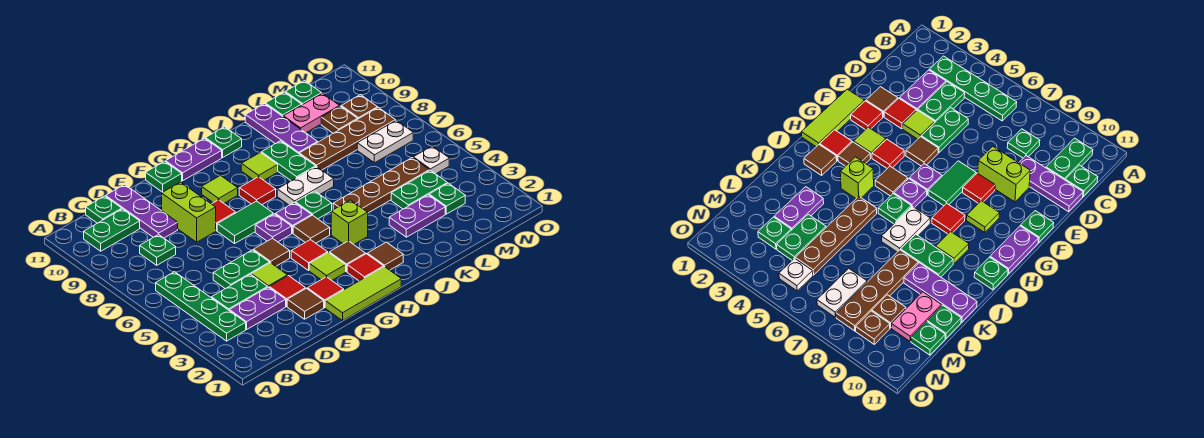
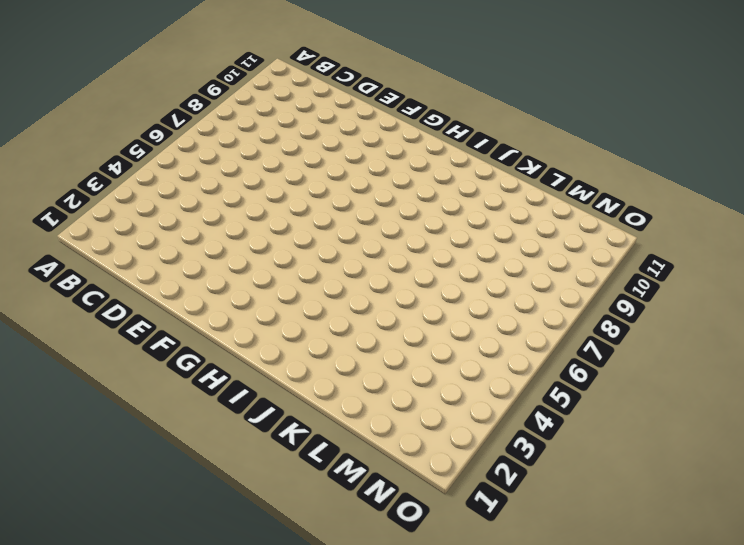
none -> green 1x4 plate [156,272,246,341]
none -> green 1x2 plate [84,209,140,251]
none -> purple 1x2 plate [229,287,286,329]
none -> green 1x2 plate [211,274,268,310]

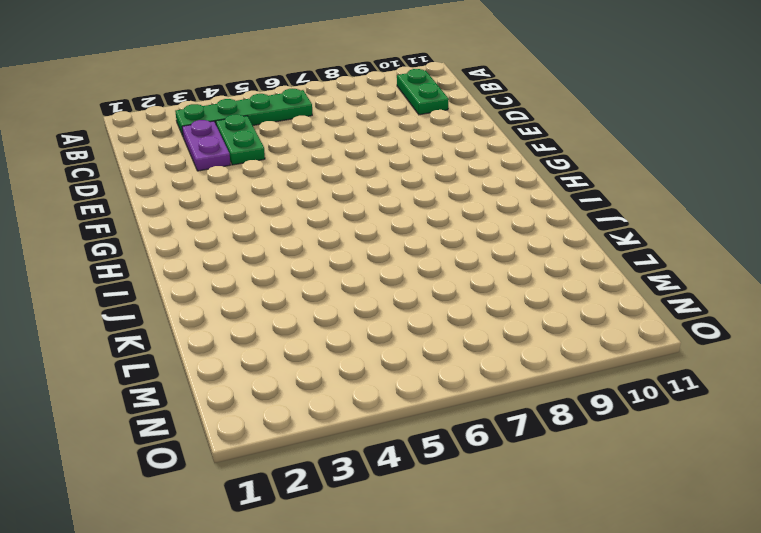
none -> green 1x1 plate [140,234,176,265]
none -> green 1x1 plate [86,196,122,223]
none -> green 1x2 plate [213,250,270,289]
none -> purple 1x3 plate [106,185,178,238]

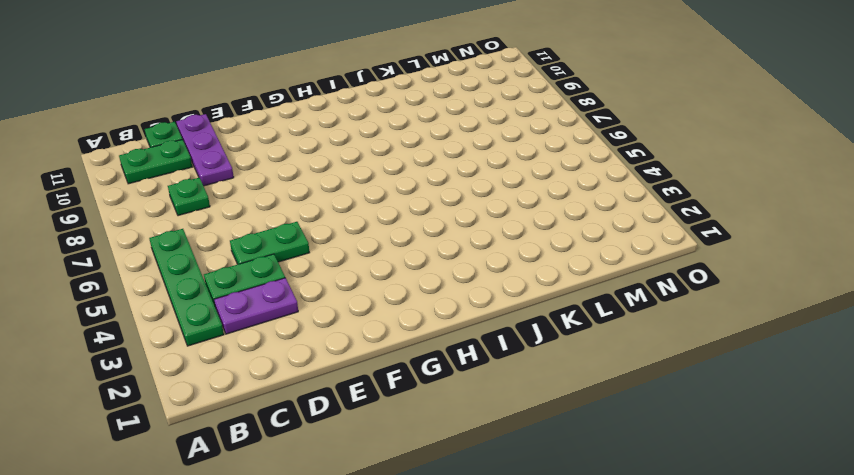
none -> brown 1x1 tile [287,288,324,319]
none -> red 1x1 tile [269,276,306,306]
none -> lime 1x1 tile [251,263,288,287]
none -> lime 1x2 brick [161,182,216,242]

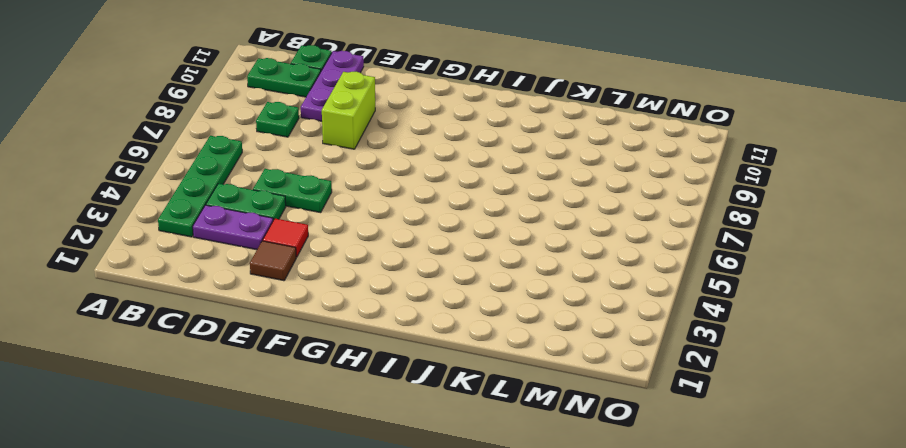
none -> lime 1x1 tile [251,263,288,287]
none -> lime 1x3 tile [325,267,401,321]
none -> red 1x1 tile [307,277,344,308]
none -> brown 1x1 tile [253,238,290,266]

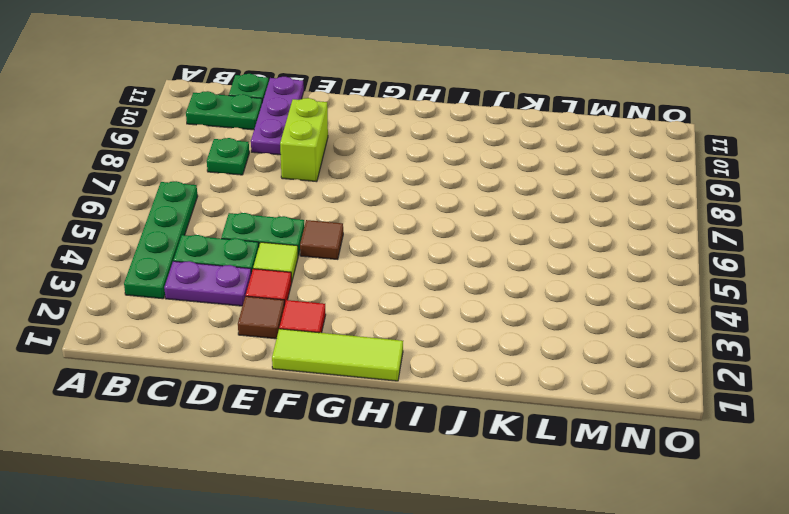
none -> green 1x2 tile [217,201,273,243]
none -> red 1x1 tile [212,200,236,231]
none -> green 1x1 plate [146,161,182,192]
none -> lime 1x1 tile [309,253,346,280]

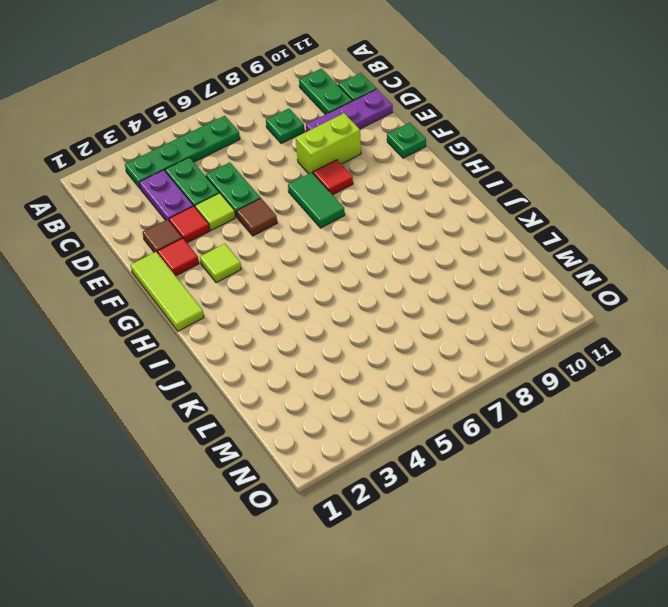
none -> red 1x1 tile [291,240,328,270]
none -> purple 1x1 plate [255,214,292,242]
none -> lime 1x1 tile [202,176,238,203]
none -> purple 1x2 plate [166,138,222,181]

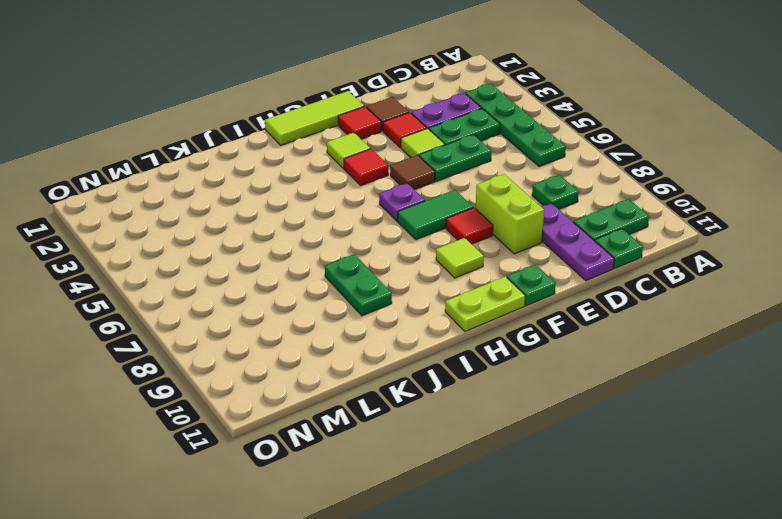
lime 1x2 plate [445,276,525,331] -> purple 1x2 plate [166,138,222,181]
none -> red 1x1 tile [347,254,384,281]
none -> brown 1x1 tile [329,241,366,272]
none -> brown 1x1 tile [293,215,330,243]
none -> purple 1x1 plate [275,202,312,233]

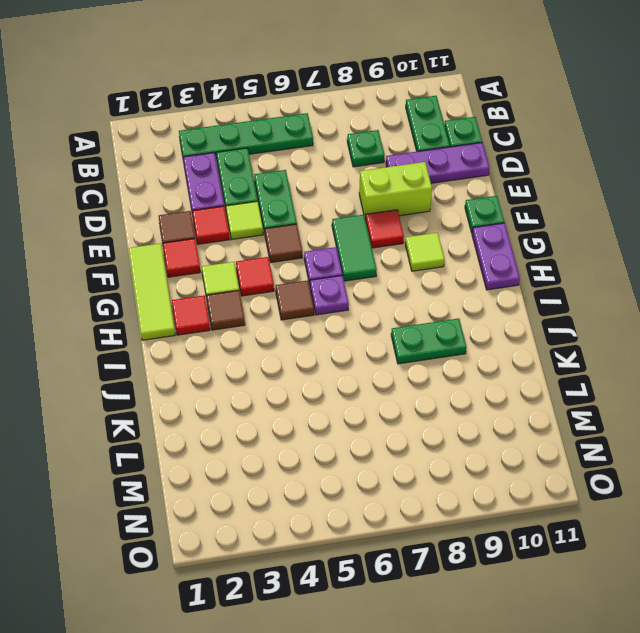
none -> red 1x1 tile [239,177,276,205]
none -> brown 1x1 tile [367,242,403,270]
none -> lime 1x1 brick [331,200,368,244]
none -> green 1x1 plate [295,191,332,219]

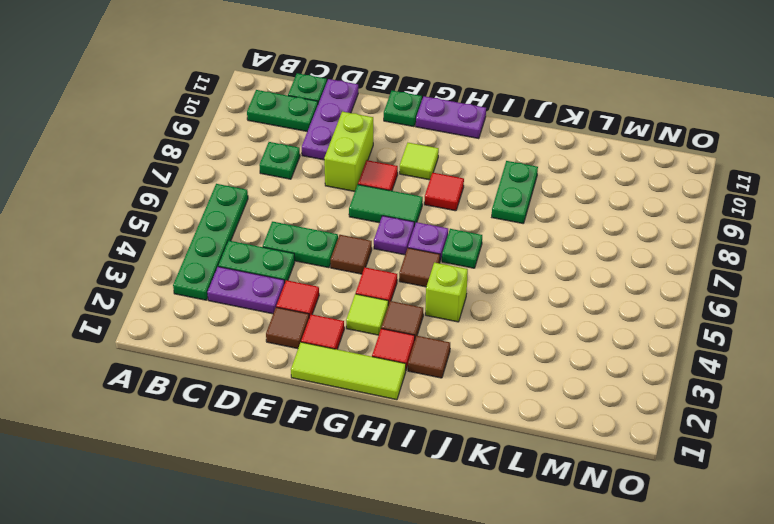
none -> lime 1x1 tile [251,263,288,287]
none -> white 1x2 plate [277,166,334,205]
none -> lime 1x1 tile [241,152,278,180]
none -> green 1x1 plate [206,127,242,157]

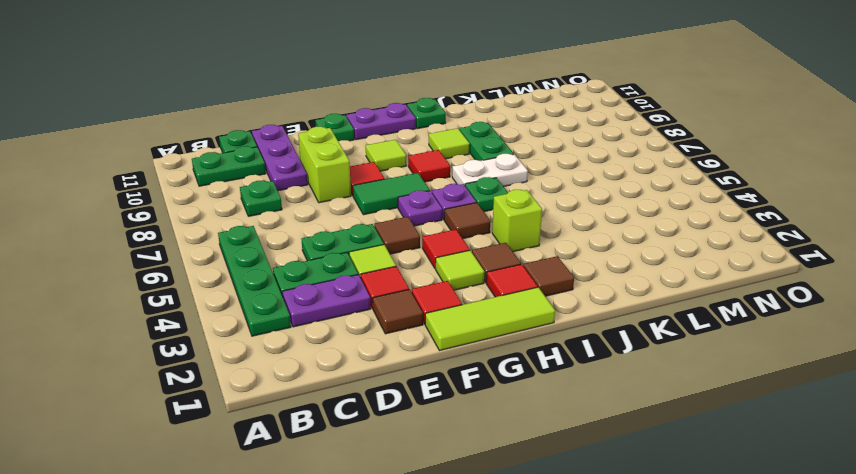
none -> brown 1x4 plate [333,158,429,213]
none -> purple 1x2 plate [389,195,445,237]
none -> brown 1x4 plate [299,107,396,170]
none -> purple 1x3 plate [245,104,318,153]

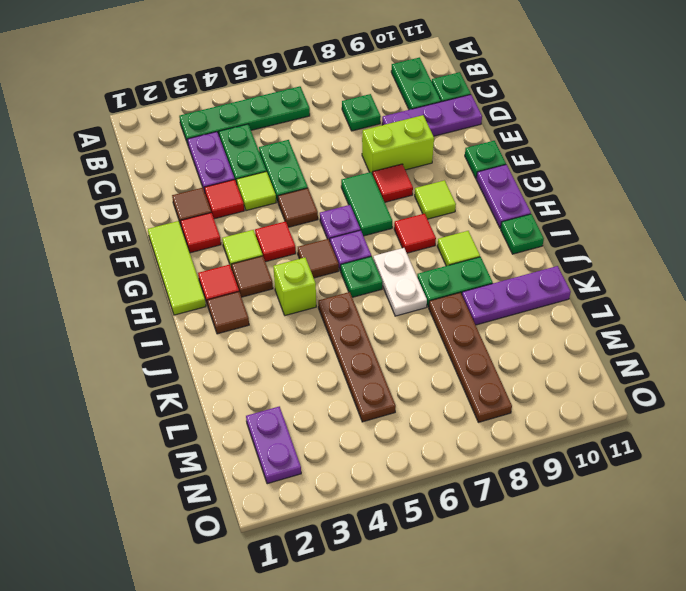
purple 1x2 plate [246,406,301,484] -> purple 1x2 plate moved to [389,195,445,237]
none -> green 1x2 plate [391,170,447,209]
none -> pink 1x2 plate [283,93,340,133]
none -> green 1x1 plate [265,92,302,116]
none -> green 1x1 plate [429,183,465,214]

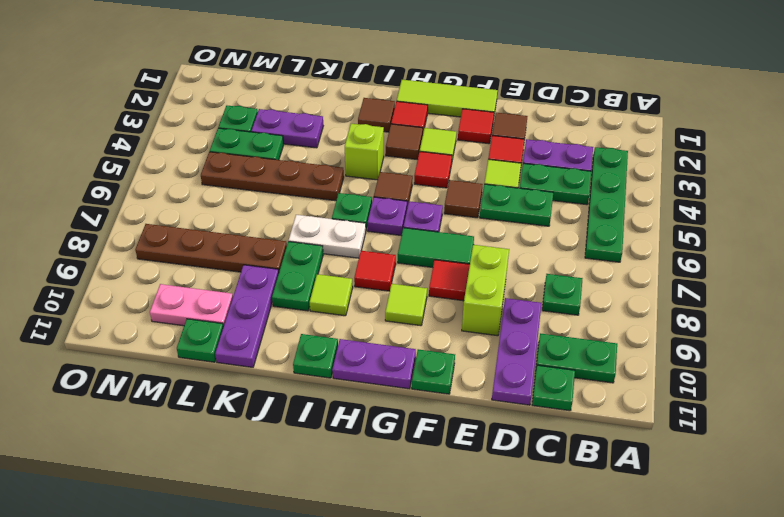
none -> white 1x2 plate [357,120,413,163]
none -> brown 1x1 plate [321,106,357,133]
none -> green 1x1 plate [285,81,322,105]
none -> white 1x1 plate [413,146,449,174]

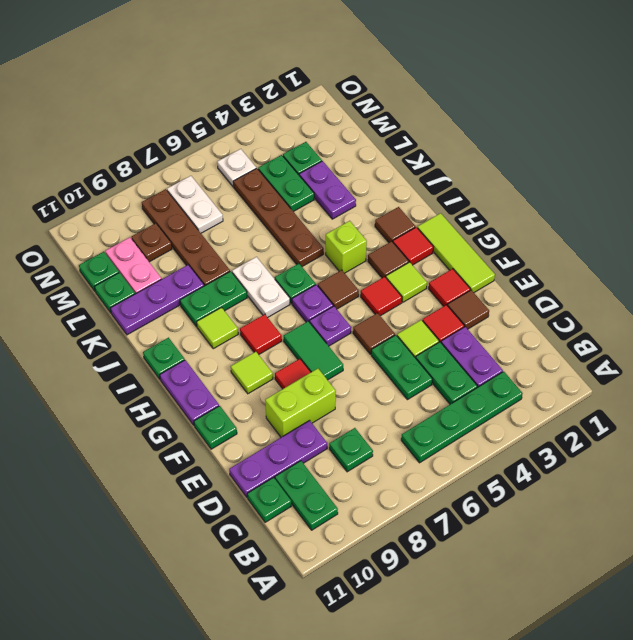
none -> brown 1x1 plate [341,95,378,119]

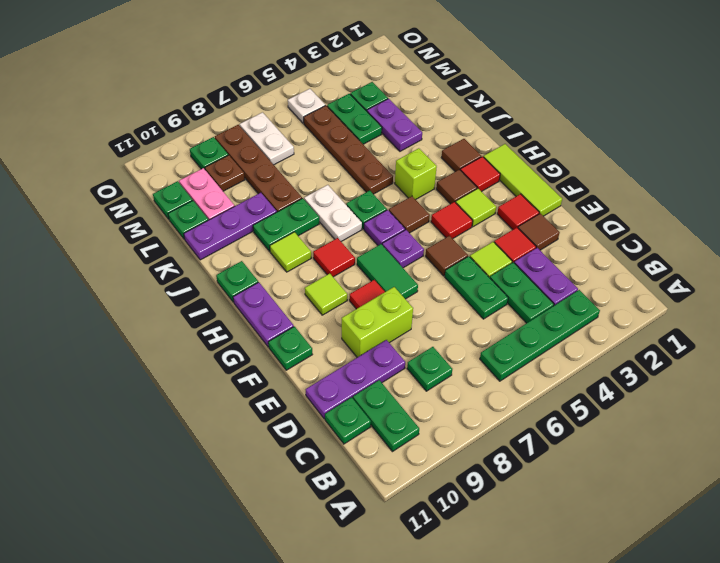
green 1x1 plate [190,137,228,169] -> brown 1x1 plate [341,95,378,119]

